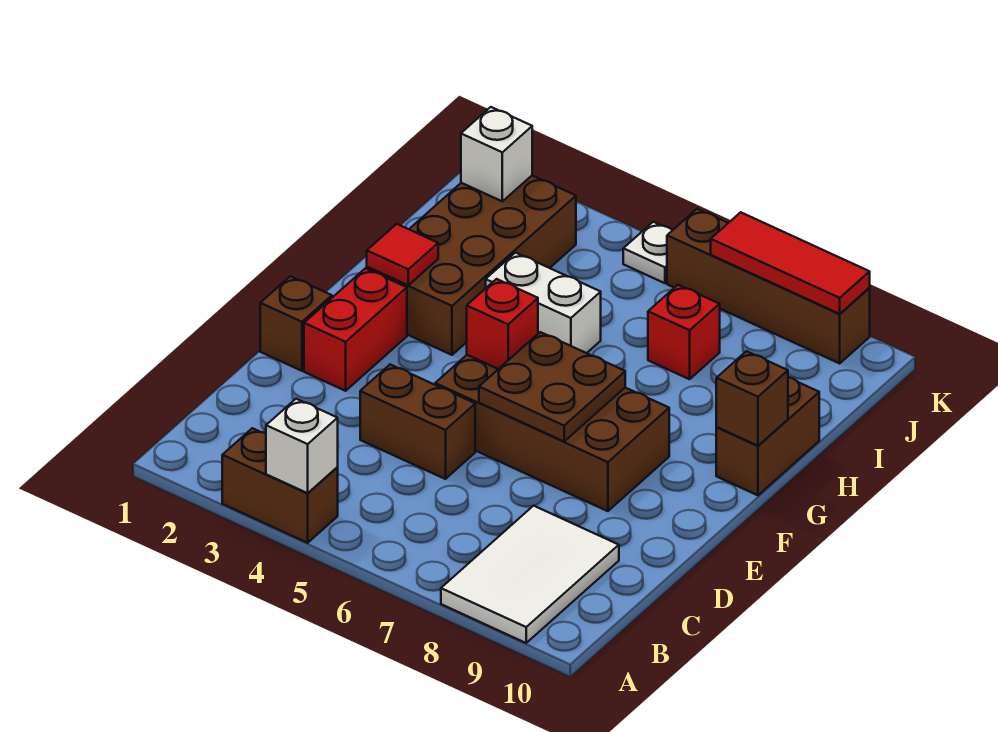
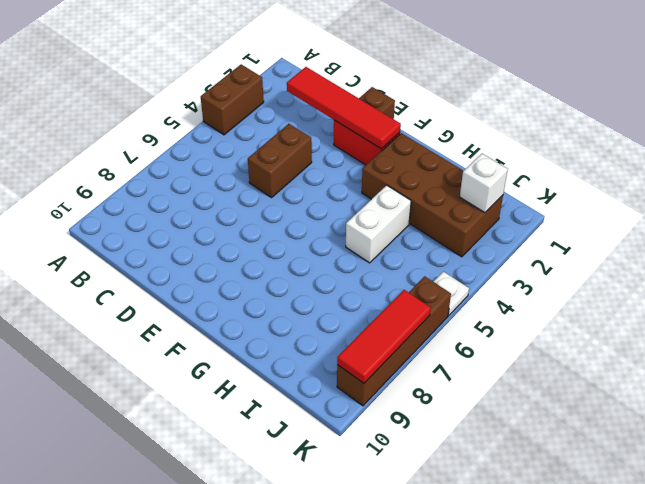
red 1x4 tile [287,67,401,149] -> none
none -> white 2x3 tile [441,506,619,643]
none -> brown 2x4 brick [435,355,669,511]
none -> brown 1x2 brick [716,377,819,495]

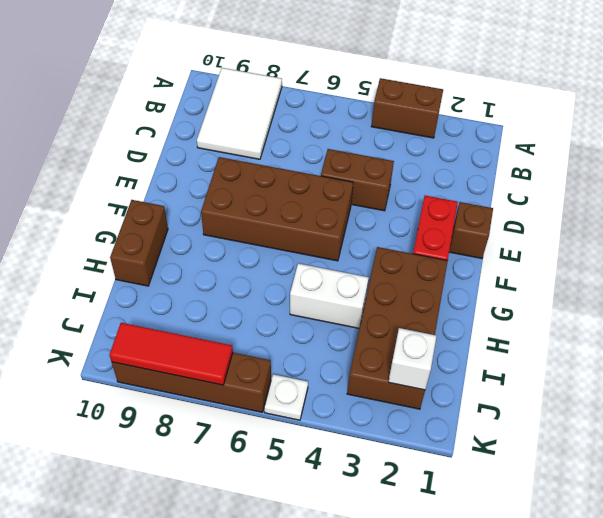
none -> red 1x1 brick [648,285,720,379]
none -> white 1x1 brick [266,399,338,493]
none -> brown 2x2 plate [479,332,625,441]

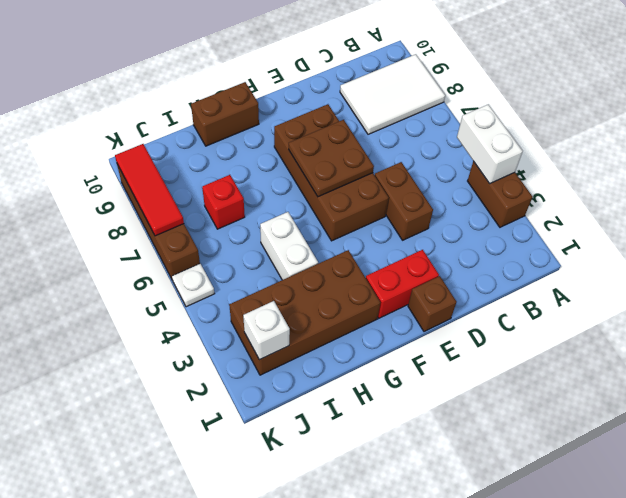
white 1x2 brick [457,104,523,184] -> white 1x1 brick [266,399,338,493]
none -> red 1x1 brick [467,279,538,369]
none -> red 1x1 tile [367,224,438,285]
none -> brown 1x1 brick [716,351,788,446]

